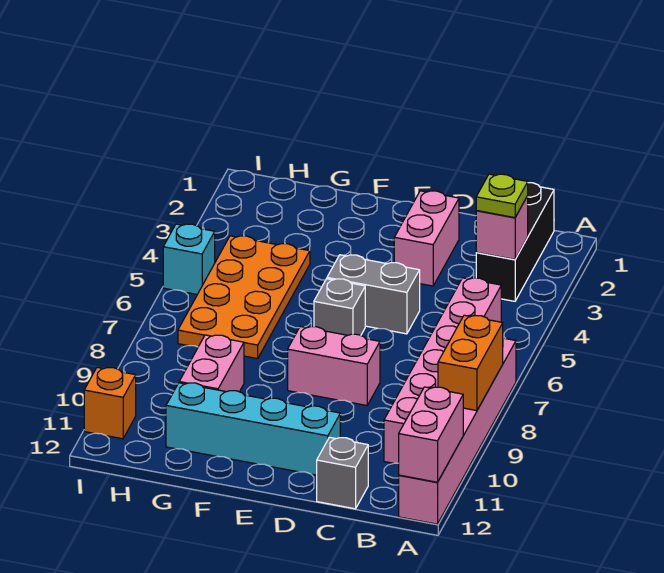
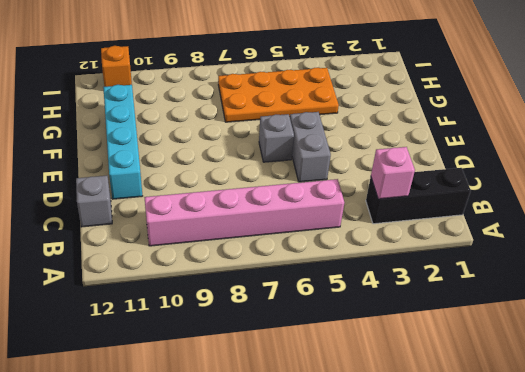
none -> pink 1x6 brick [399,338,516,524]
none -> pink 1x2 brick [394,191,459,286]
none -> pink 1x2 brick [288,326,380,405]

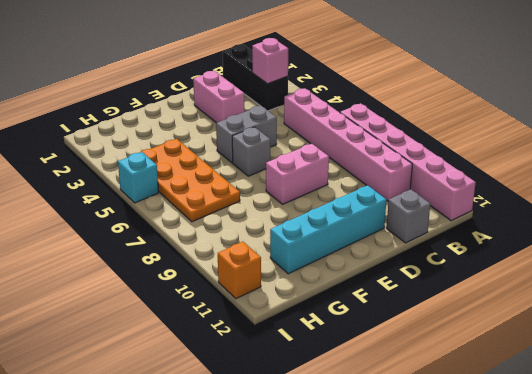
none -> pink 1x2 brick [179,335,244,392]
none -> orange 1x2 brick [438,315,503,411]
none -> pink 1x2 brick [399,387,463,482]

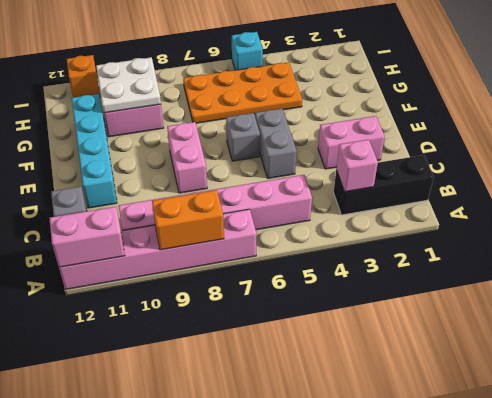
white 2x2 plate [96,57,161,113] -> none
none -> lime 1x1 plate [476,174,528,218]

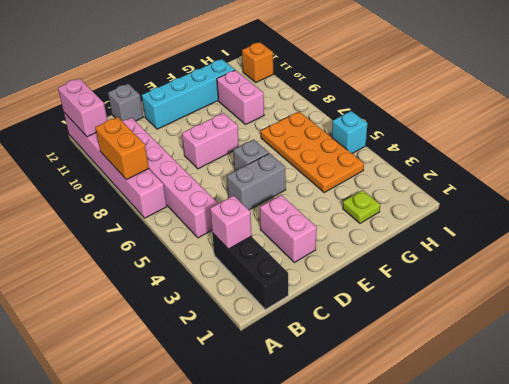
lime 1x1 plate [343,190,380,223] -> lime 1x1 plate moved to [476,174,528,218]

